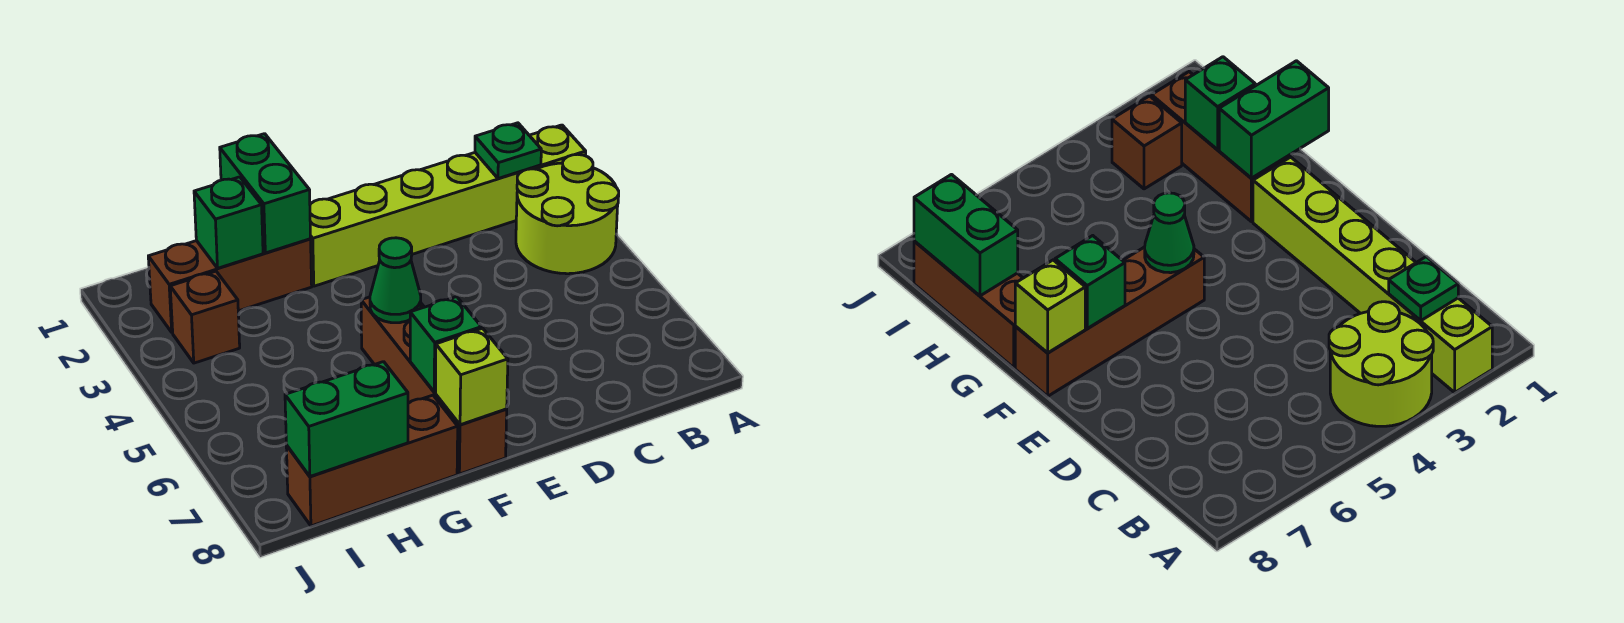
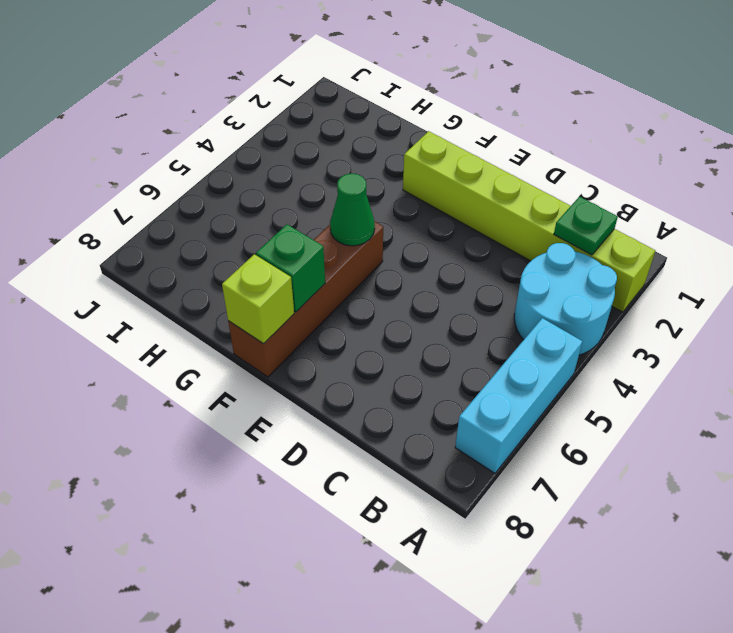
cyan 2x2 round brick [514,243,617,355] -> lime 2x2 round brick [516,155,619,274]
cyan 1x3 brick [455,318,583,473] -> none
none -> brown 1x3 brick [148,239,312,332]
none -> brown 1x3 brick [286,395,458,526]
none -> brown 1x1 brick [170,271,240,363]

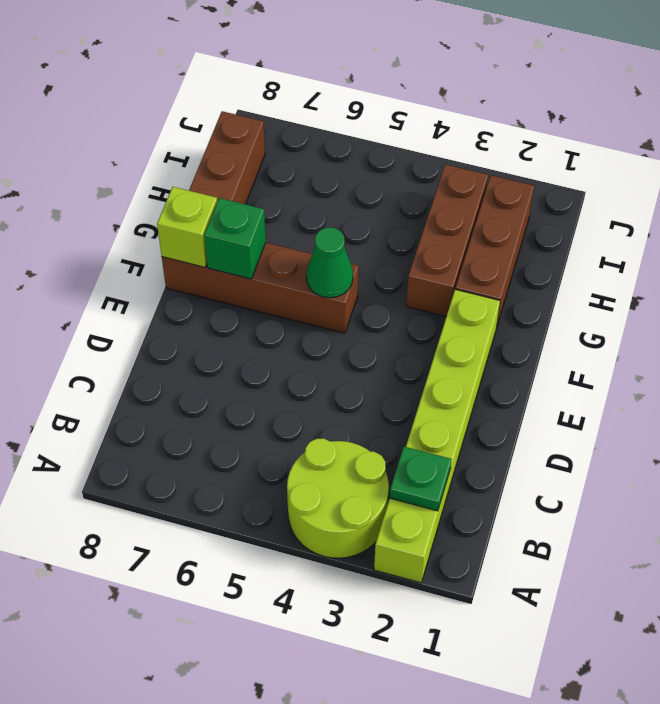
brown 1x3 brick [406,164,488,316] -> brown 1x1 brick [170,271,240,363]
none -> green 1x2 brick [220,134,311,253]
none -> green 1x1 brick [194,177,263,268]
none -> green 1x2 brick [285,362,408,476]

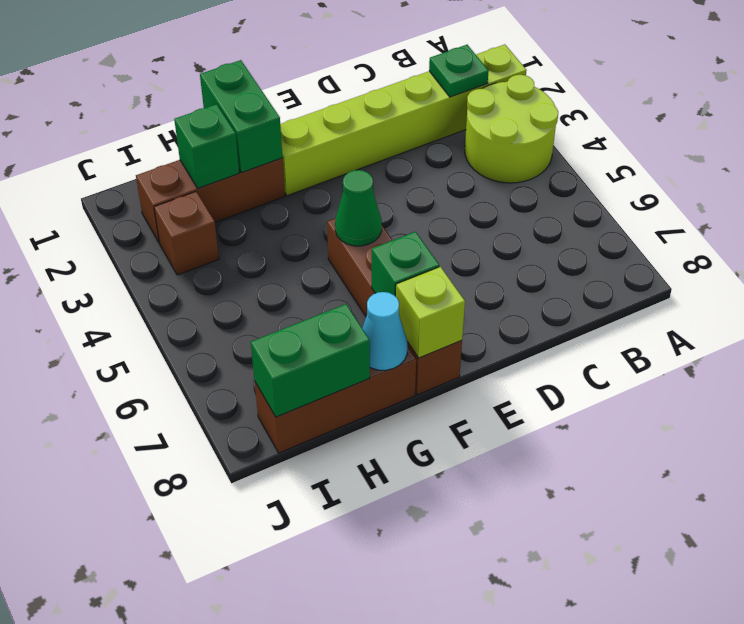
cyan 1x1 cone [362,292,407,370] -> none

